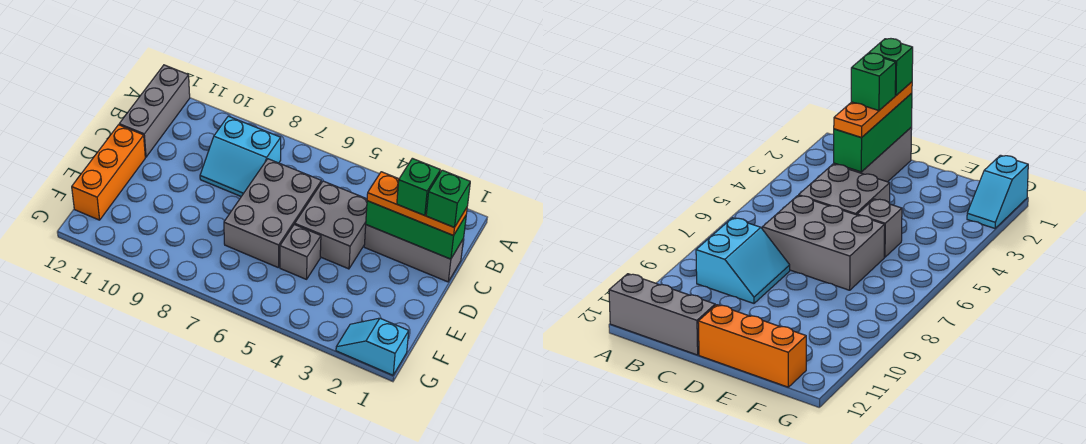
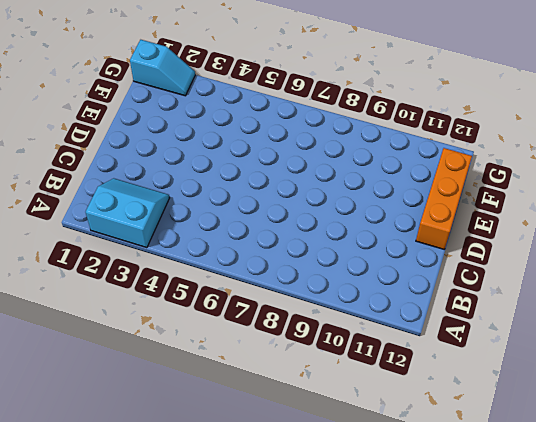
cyan 2x2 slope [86,178,169,248] -> cyan 2x2 slope moved to [200,116,281,196]
none -> grey 1x3 brick [119,65,190,157]
none -> grey 1x3 brick [364,225,464,282]
none -> grey 2x2 brick [295,181,367,269]

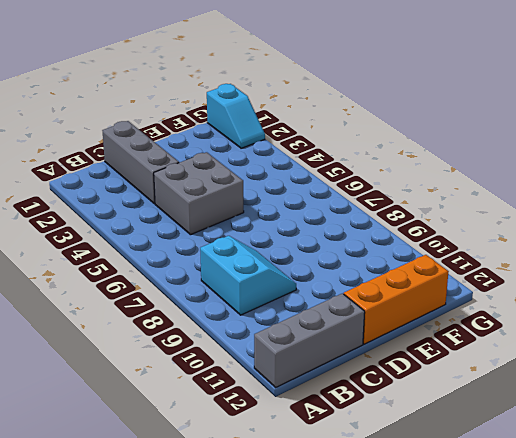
none -> grey 2x3 brick [224,159,321,268]
none -> grey 1x1 brick [280,224,321,279]
none -> green 1x3 brick [366,201,466,259]

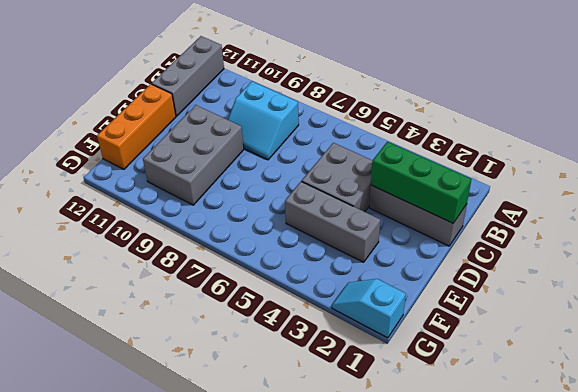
grey 2x3 brick [143,105,244,205] -> grey 2x3 brick moved to [224,159,321,268]
grey 1x3 brick [285,181,380,262] -> grey 1x1 brick [280,224,321,279]
none -> orange 1x3 plate [367,172,467,236]
none -> green 1x1 brick [426,170,470,227]
none -> green 1x1 brick [397,158,440,216]

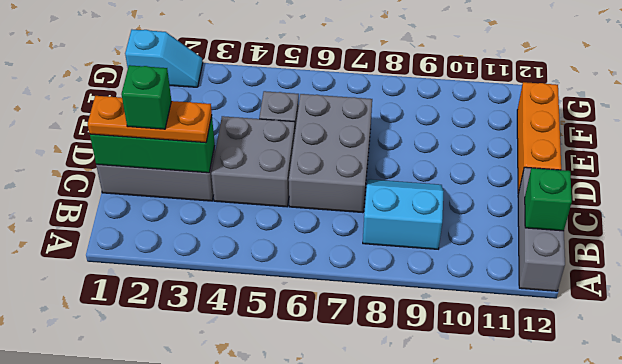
green 1x1 brick [525,168,572,231] -> green 1x1 brick moved to [426,170,470,227]

